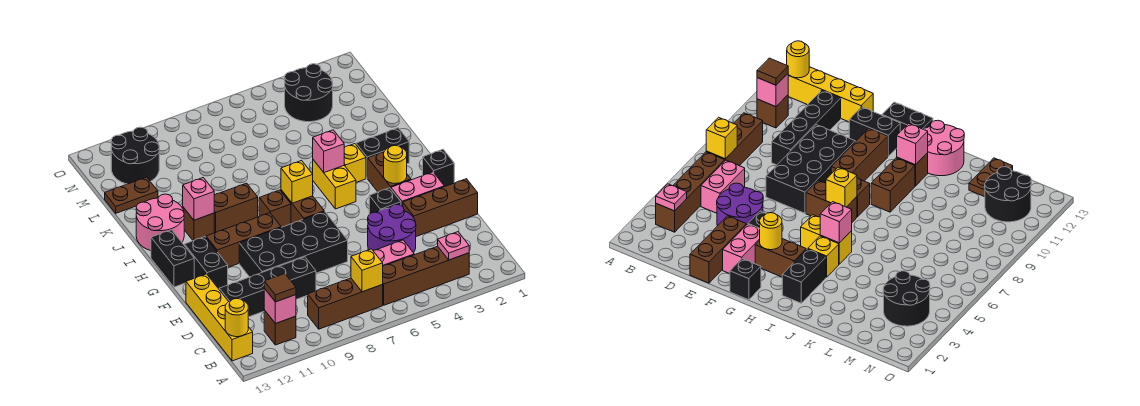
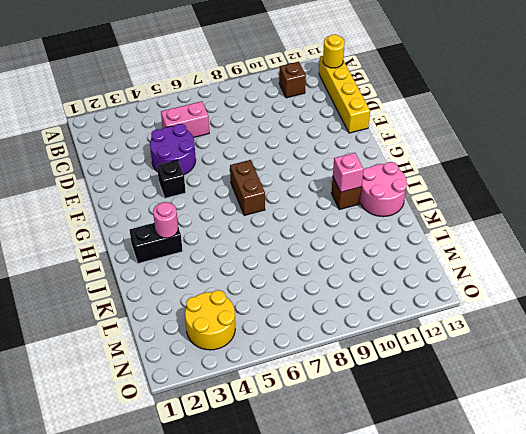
pink 1x1 round brick [153,202,178,238] -> none
yellow 2x2 round brick [185,290,235,350] -> black 2x2 round brick [285,64,333,122]
none -> brown 1x4 brick [382,246,469,305]
none -> brown 1x3 brick [308,278,383,329]
none -> black 1x4 brick [219,257,316,317]
none -> brown 1x3 brick [403,179,478,236]

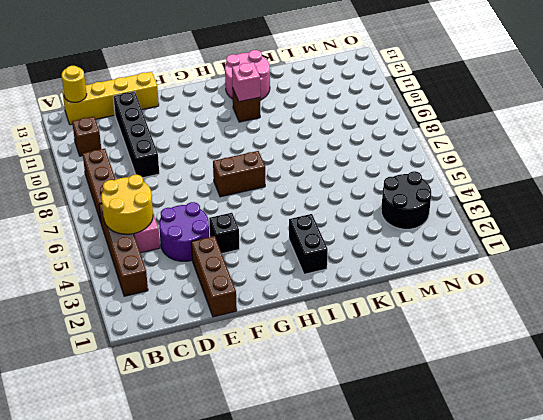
yellow 2x2 round brick [101,175,153,234] -> none
none -> black 2x4 brick [239,212,348,277]
none -> pink 1x2 brick [391,172,444,206]
none -> black 1x2 brick [184,237,228,289]
none -> black 1x1 brick [423,149,454,187]

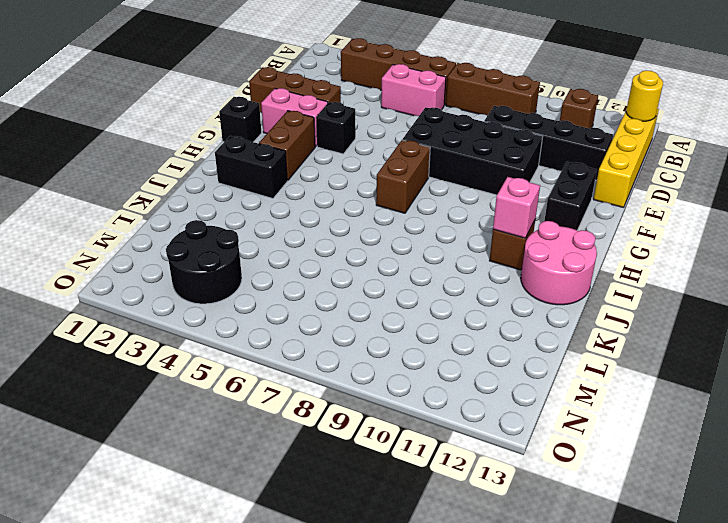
none -> purple 2x2 round brick [368,205,416,253]
none -> brown 1x3 brick [206,213,281,267]
none -> black 1x2 brick [151,230,194,287]
none -> yellow 1x2 brick [313,160,356,209]

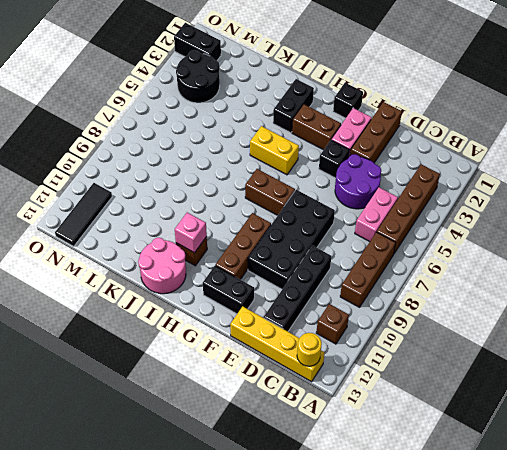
black 1x2 brick [174,23,221,60] -> black 1x2 brick moved to [151,230,194,287]
black 1x3 tile [55,183,112,246] -> black 2x2 round brick [111,127,159,184]
none -> brown 1x1 brick [259,190,291,227]
none -> yellow 1x1 brick [344,144,366,182]
none -> brown 1x2 brick [214,183,258,233]
none -> brown 1x2 plate [105,177,158,213]

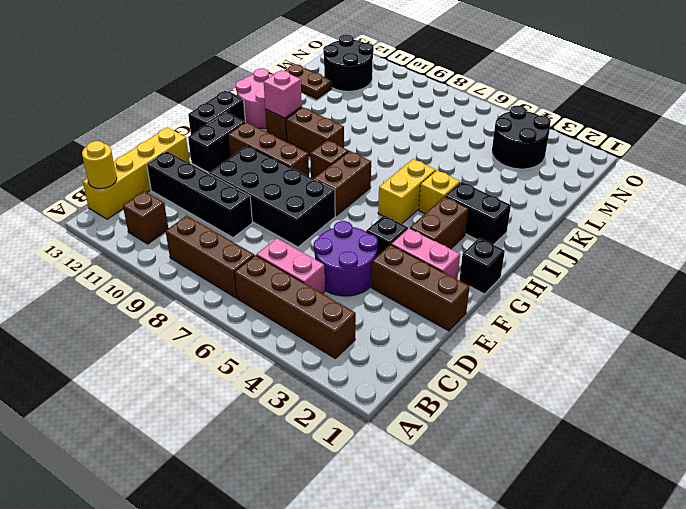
none -> pink 1x1 plate [438,232,469,260]
none -> yellow 1x1 brick [351,249,383,292]
none -> pink 1x1 brick [264,288,296,324]
none -> yellow 1x1 round brick [384,145,407,184]

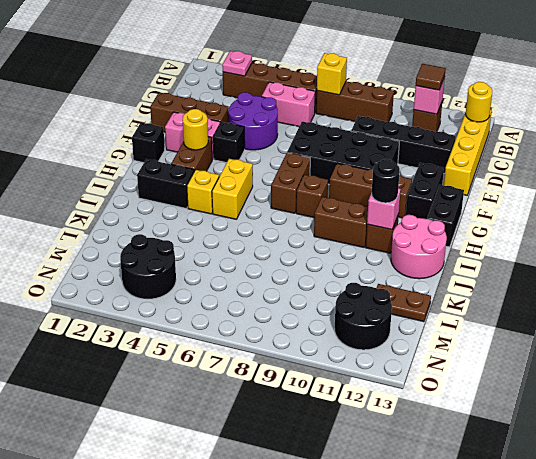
black 1x1 round brick [372,159,400,203] -> none
none -> yellow 1x1 brick [281,161,313,203]
none -> pink 1x1 brick [313,130,344,173]

